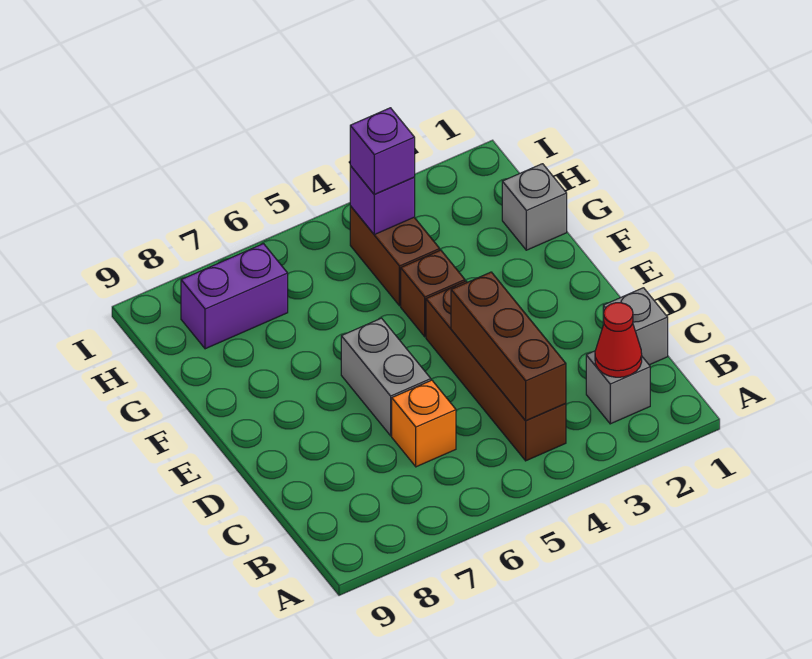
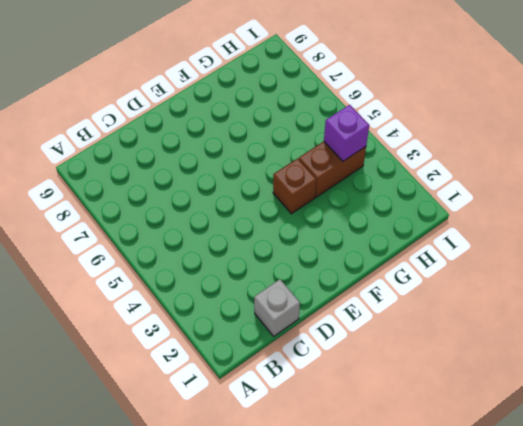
none -> grey 1x1 brick [586,351,650,424]
none -> brown 1x4 brick [426,281,566,461]
none -> orange 1x1 brick [392,380,456,467]

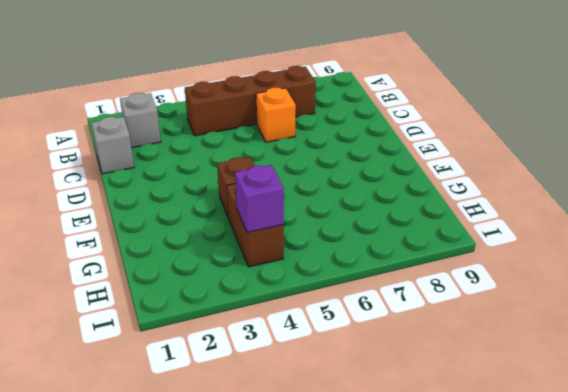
brown 1x4 brick [185,66,316,136] -> brown 1x4 brick turned to [426,281,566,461]
none -> grey 1x2 brick [341,318,431,436]
none -> grey 1x1 brick [502,164,567,250]
none -> purple 1x2 brick [181,244,288,349]

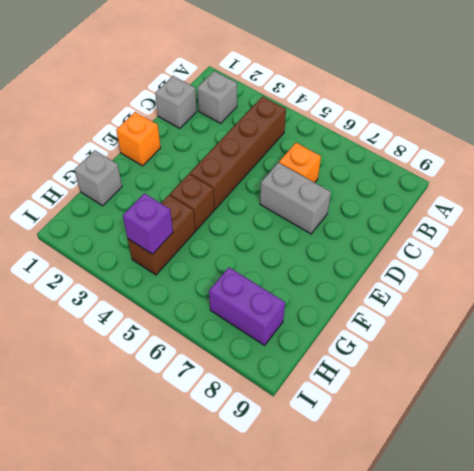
grey 1x2 brick [260,163,331,234] -> grey 1x2 brick turned to [341,318,431,436]
orange 1x1 brick [116,112,161,166] -> none
none -> red 1x1 cone [595,303,642,377]
none -> brown 1x3 brick [451,272,566,421]
none -> purple 1x1 brick [350,108,415,194]

